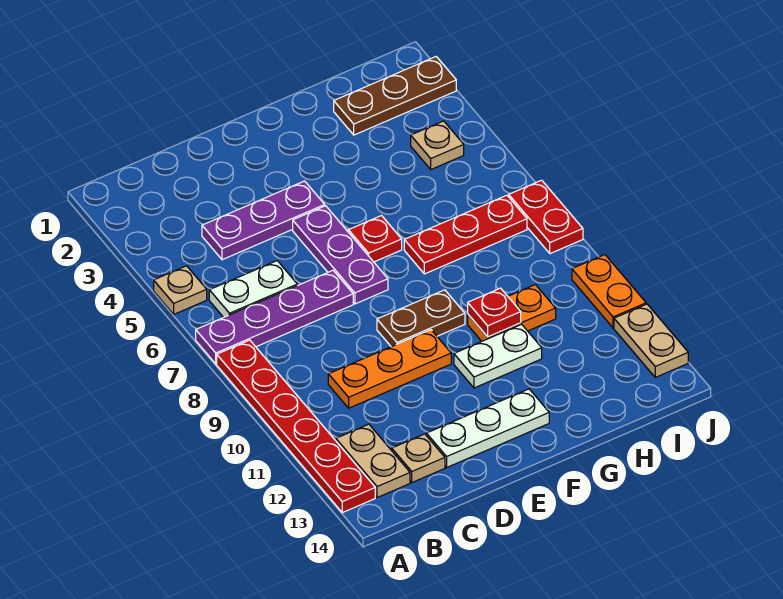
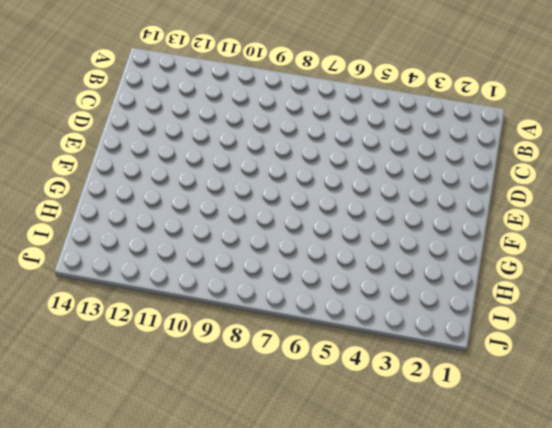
none -> tan 1x1 plate [154,266,207,314]
none -> purple 1x4 plate [196,270,353,364]
none -> red 1x6 plate [217,340,375,513]

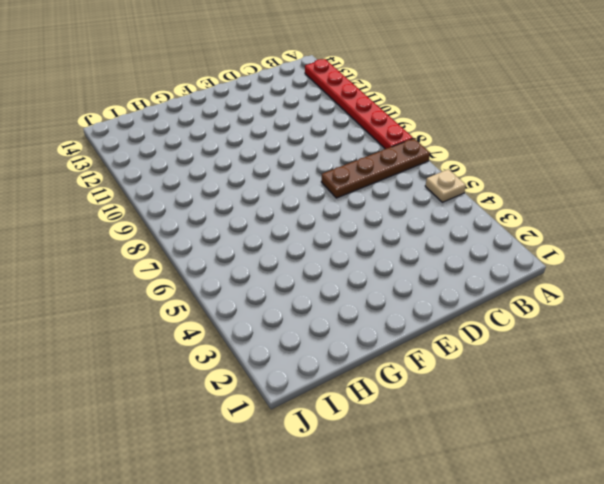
brown 1x4 plate [321,138,430,198] -> purple 1x4 plate [196,270,353,364]
none -> white 1x2 plate [209,261,297,317]
none -> tan 1x2 plate [336,424,410,498]
none -> purple 1x3 plate [202,181,325,260]

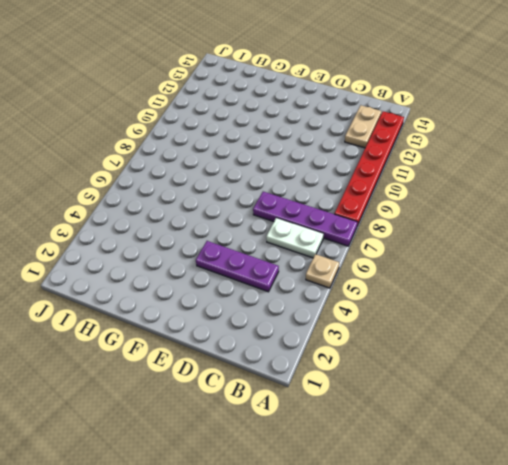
none -> orange 1x3 plate [328,330,451,408]
none -> tan 1x1 plate [392,434,445,482]
none -> white 1x3 plate [426,389,549,467]

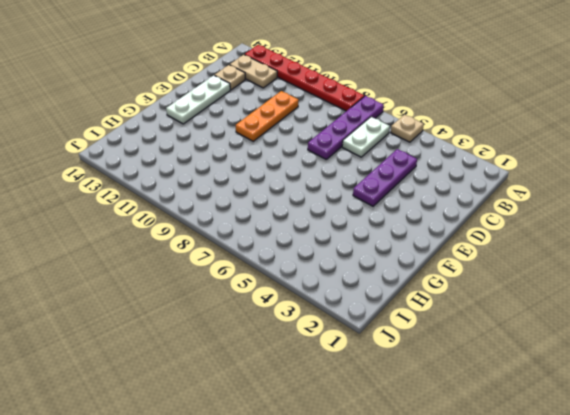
none -> purple 1x3 plate [293,206,388,304]
none -> brown 1x2 plate [377,290,465,347]
none -> red 1x1 plate [348,216,402,262]

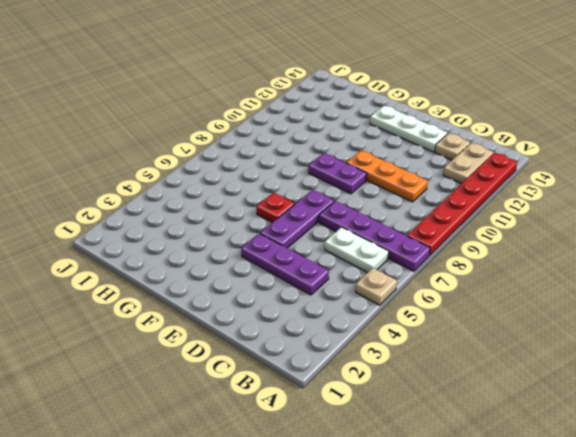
purple 1x2 plate [308,153,367,194] -> brown 1x2 plate [377,290,465,347]
none -> white 1x2 plate [454,324,542,388]
none -> red 1x3 plate [404,195,527,274]
none -> orange 1x2 plate [468,285,556,341]

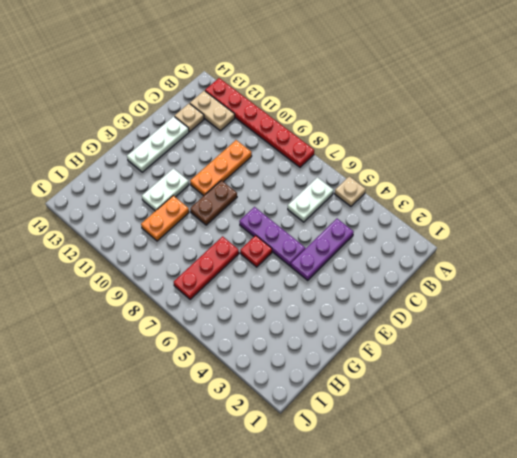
none -> purple 1x4 plate [196,270,353,364]
none -> brown 1x3 plate [334,57,456,135]
none -> tan 1x1 plate [411,121,464,169]

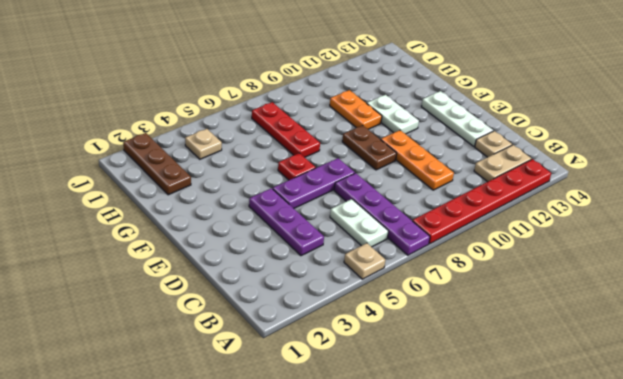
none -> red 1x2 plate [509,180,583,254]
none -> orange 1x2 plate [572,255,646,328]
none -> tan 1x2 plate [614,304,688,377]

